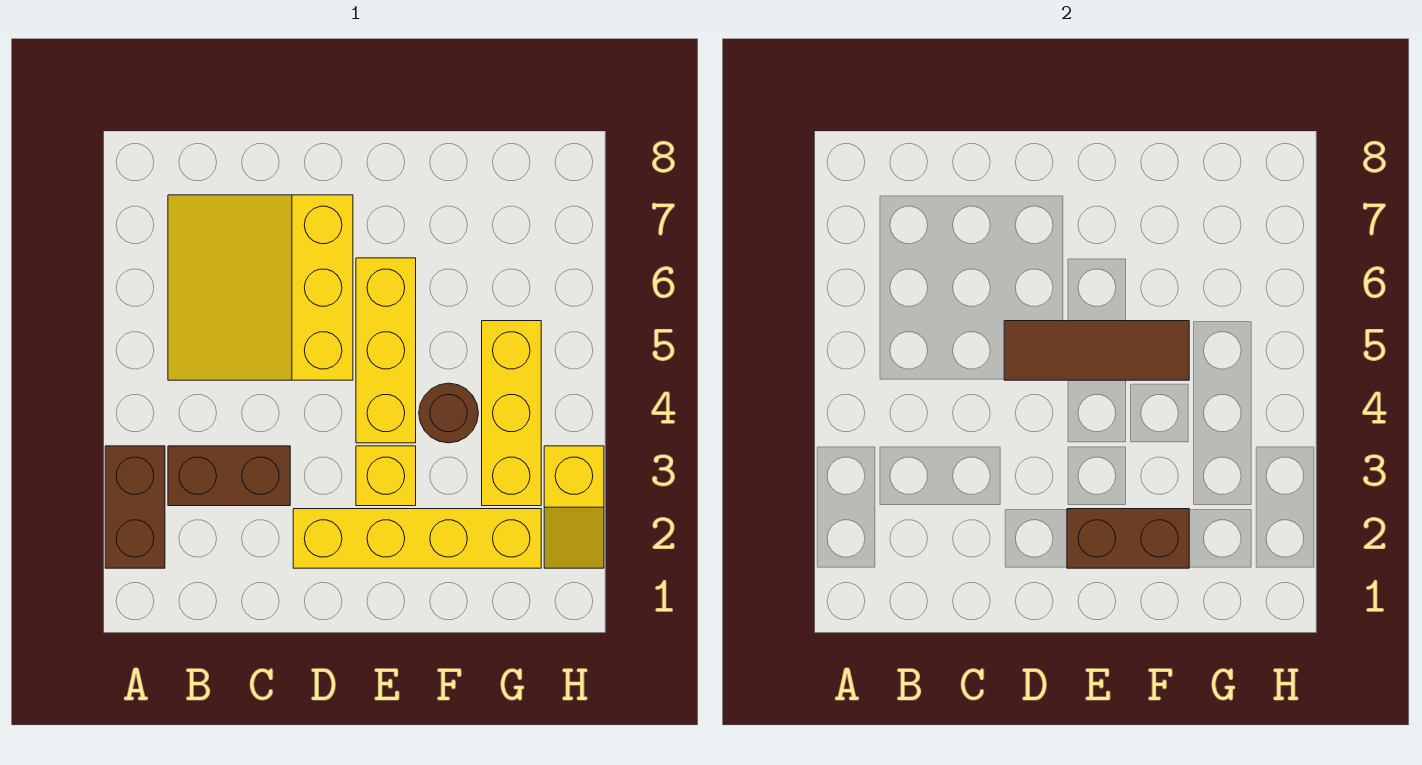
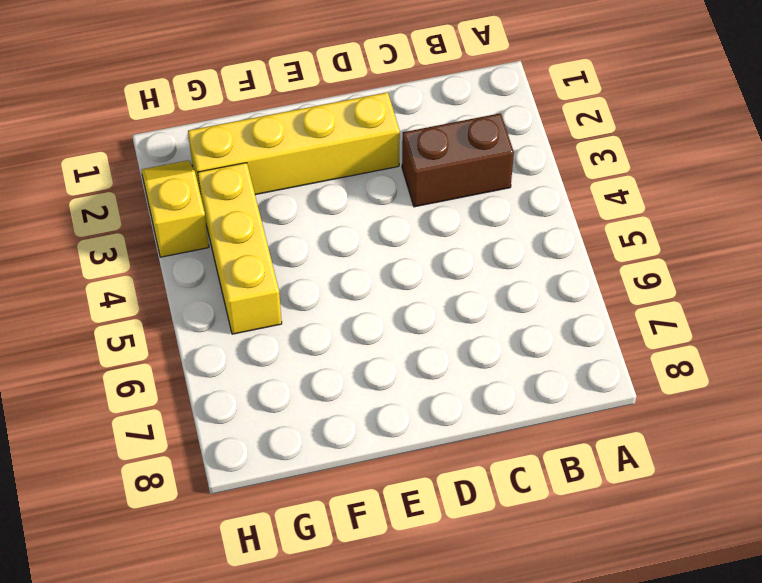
none -> brown 1x2 brick [105,446,165,568]
none -> yellow 3x3 slope [168,195,353,380]

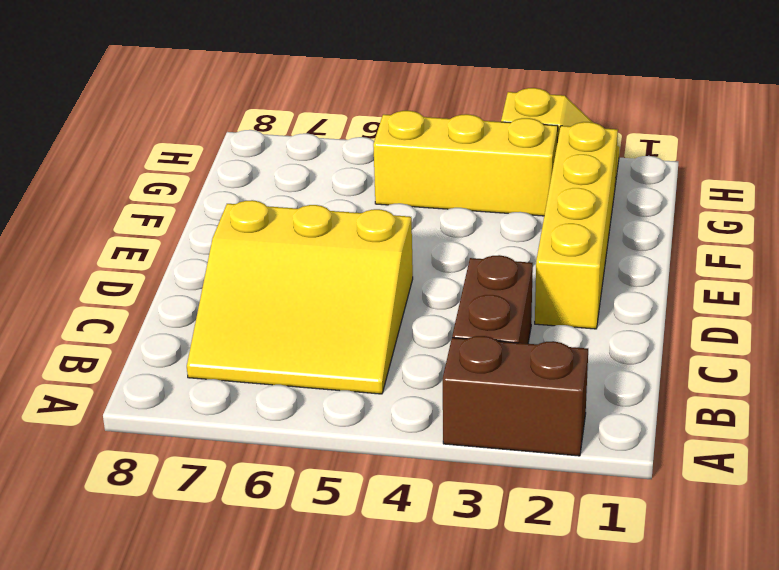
none -> yellow 1x1 brick [356,446,416,506]
none -> yellow 1x3 brick [356,258,416,443]

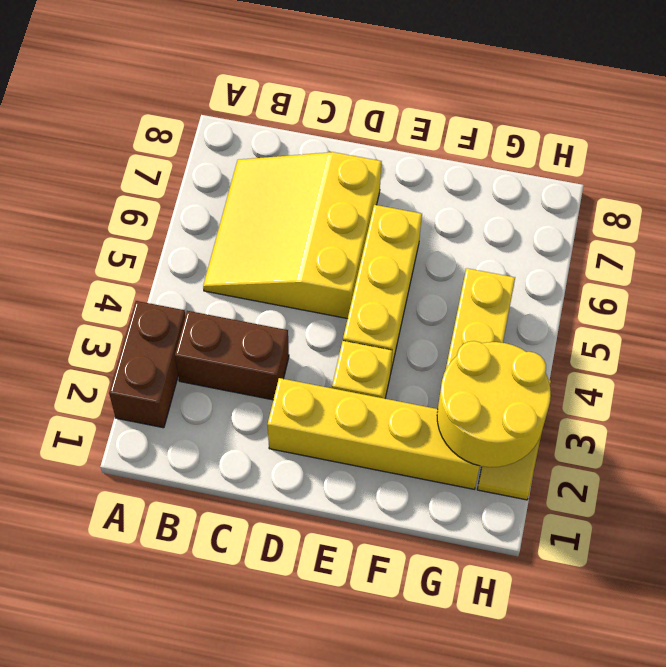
yellow 2x2 round brick [437,341,551,467] -> none
none -> brown 1x1 round brick [419,383,478,443]
none -> brown 1x3 tile [1004,321,1189,380]

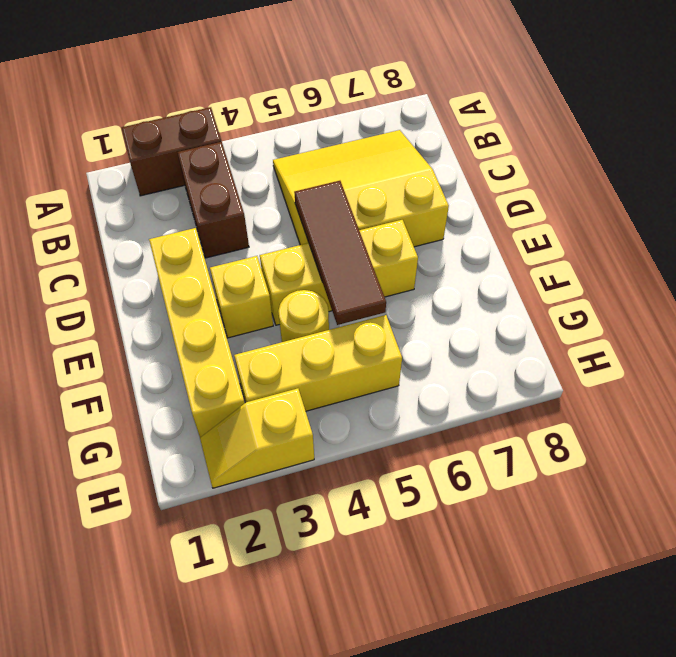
yellow 1x1 round brick [278,290,329,342] -> brown 1x1 round brick [419,383,478,443]
none -> brown 1x2 brick [1067,509,1189,568]

